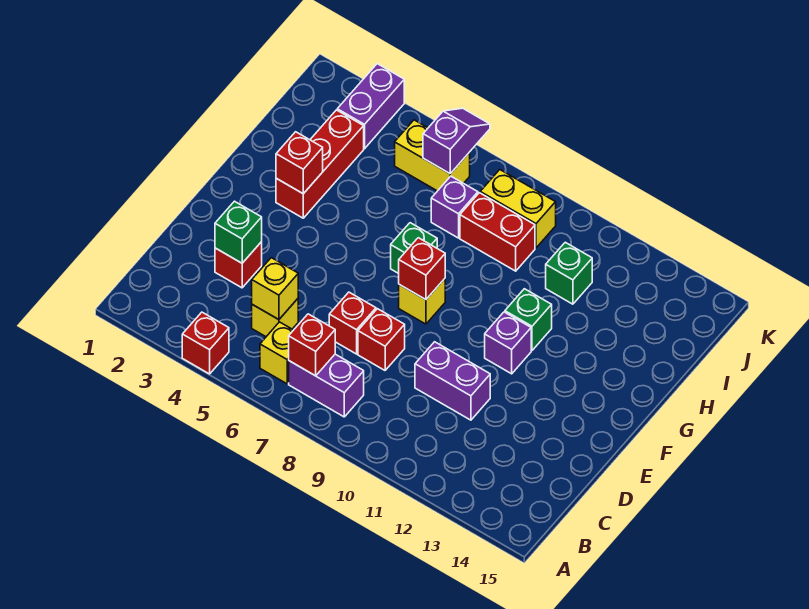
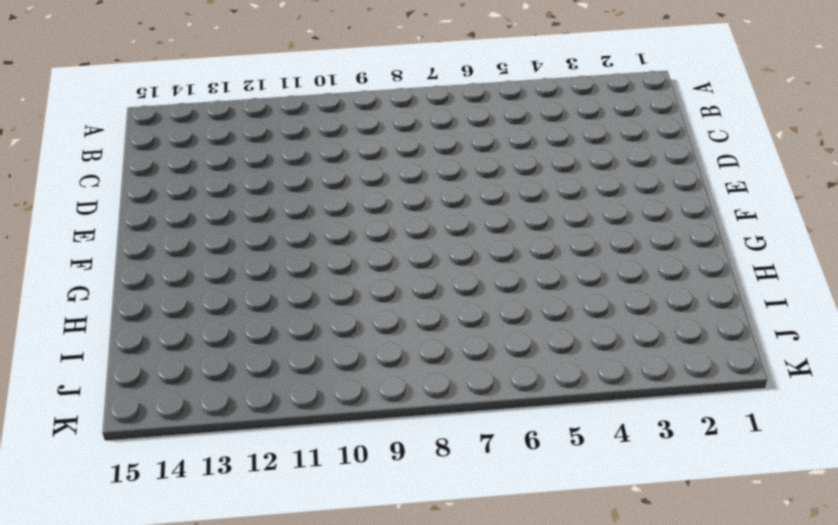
none -> red 1x1 brick [182,312,229,374]
none -> yellow 1x1 brick [260,322,293,384]
none -> purple 1x2 brick [289,354,364,417]

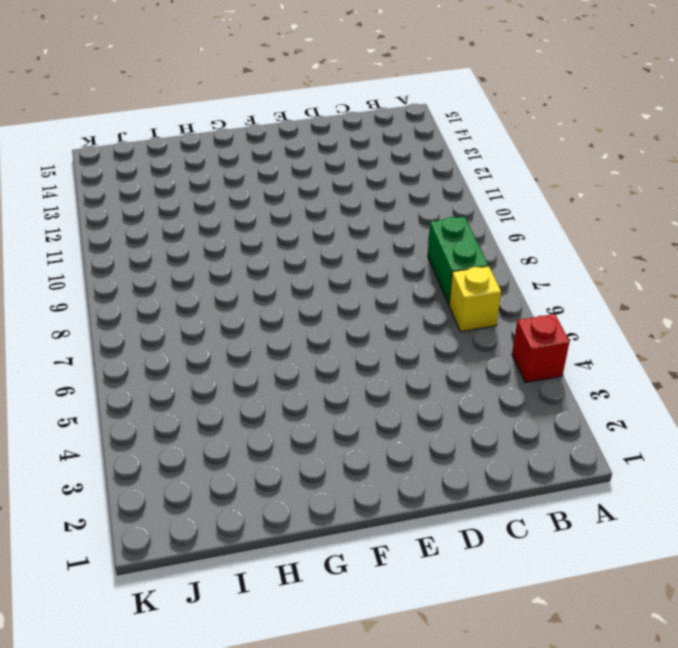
green 1x2 brick [428,217,488,304] -> purple 1x2 brick [289,354,364,417]
none -> yellow 1x1 brick [252,299,298,337]
none -> red 1x1 brick [215,242,262,288]
none -> red 1x1 brick [329,292,376,354]

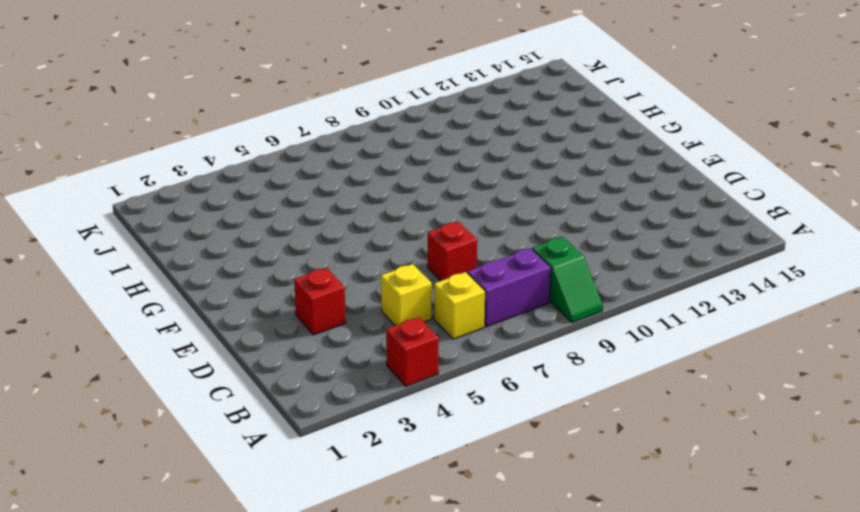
green 1x2 slope [532,237,603,323] -> none
none -> red 1x1 brick [358,309,405,370]
none -> purple 1x2 brick [415,342,490,420]
none -> yellow 1x1 brick [399,279,445,324]

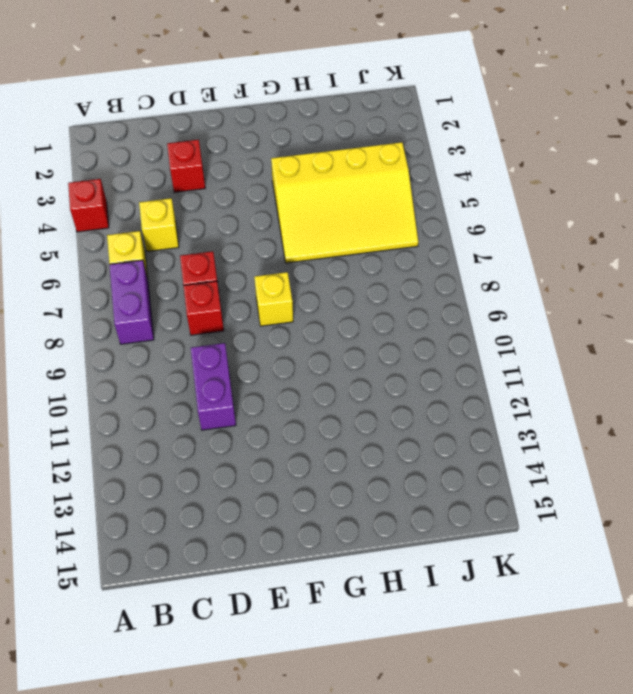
yellow 3x4 slope [271,142,418,263] -> yellow 1x2 brick [395,120,470,191]
none -> purple 1x1 brick [485,312,531,374]
none -> red 1x3 brick [276,110,364,218]
none -> green 1x1 brick [391,223,437,274]

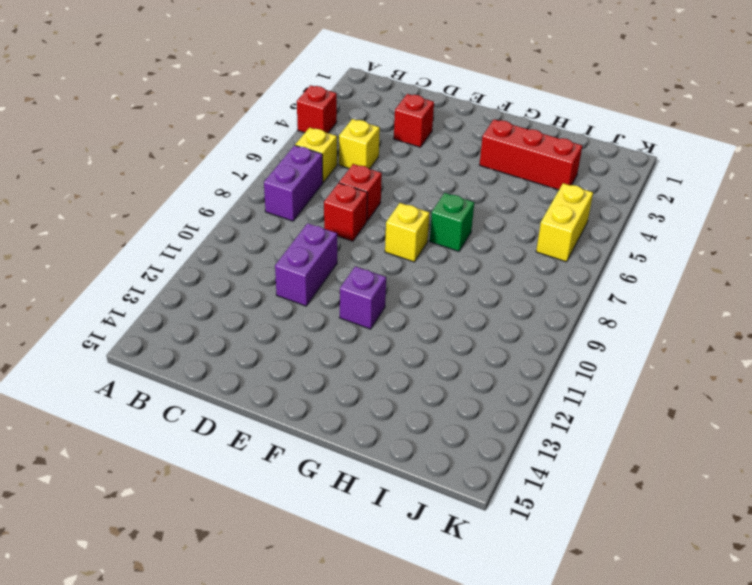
none -> green 1x1 brick [505,289,552,350]
none -> purple 1x1 brick [431,176,478,238]
none -> red 1x2 brick [460,193,535,271]

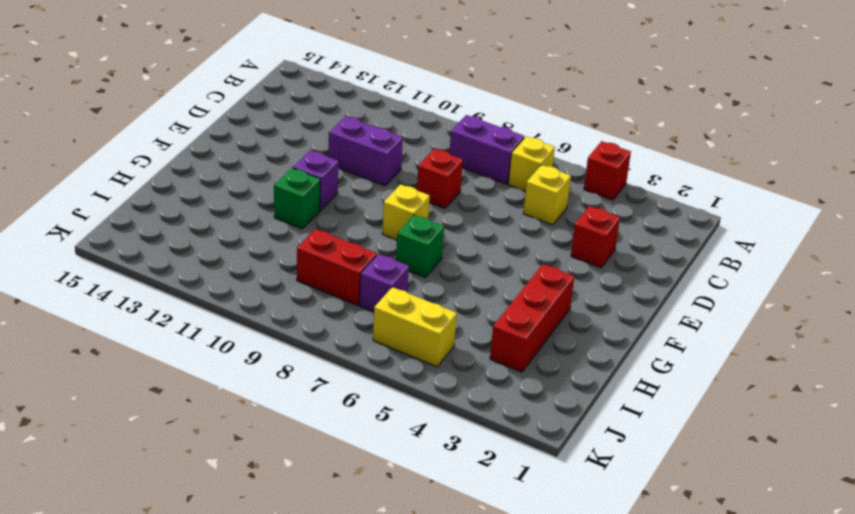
none -> red 1x1 brick [329,292,376,354]
none -> green 1x1 brick [546,242,592,304]
none -> purple 1x2 brick [337,64,404,149]

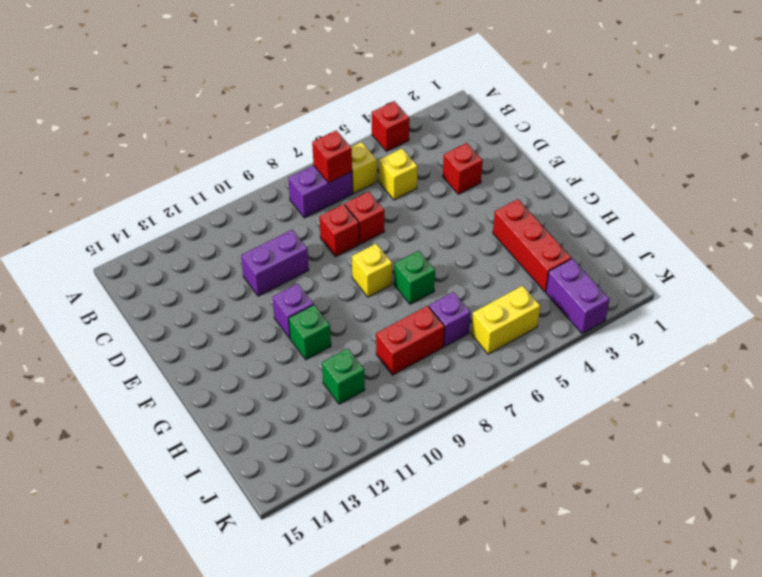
none -> yellow 1x2 brick [480,170,556,248]
none -> yellow 1x1 brick [252,258,298,320]
none -> green 1x1 brick [215,201,262,263]

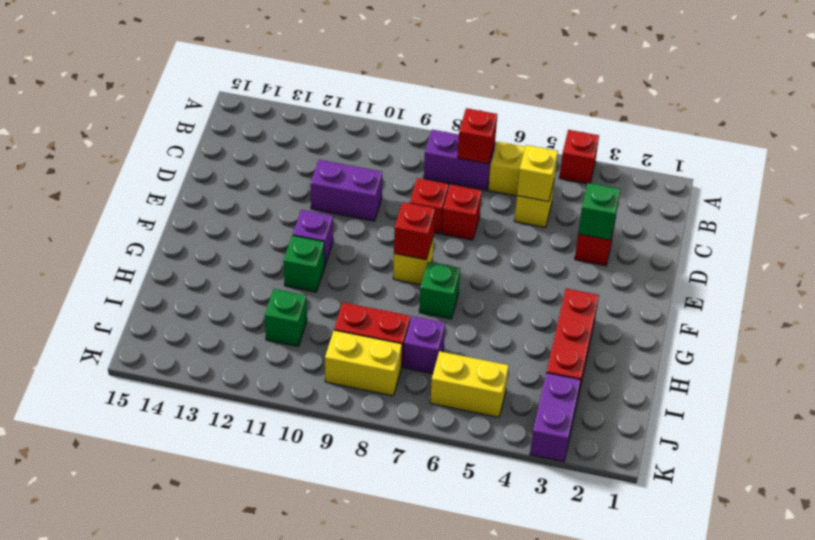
none -> red 1x1 brick [276,132,323,194]
none -> purple 1x2 slope [423,108,490,174]

